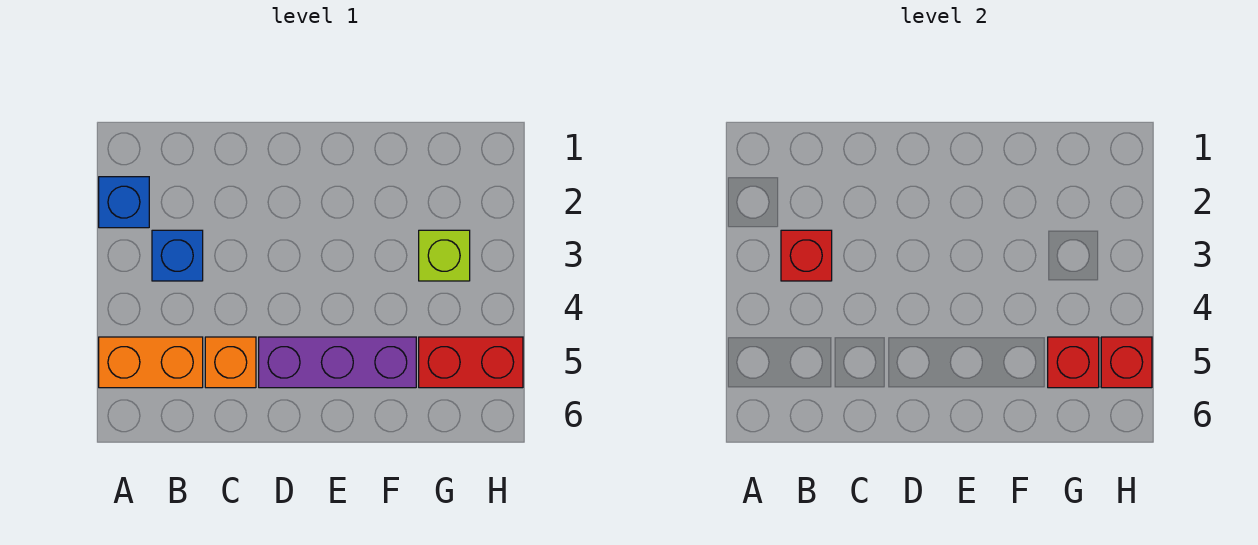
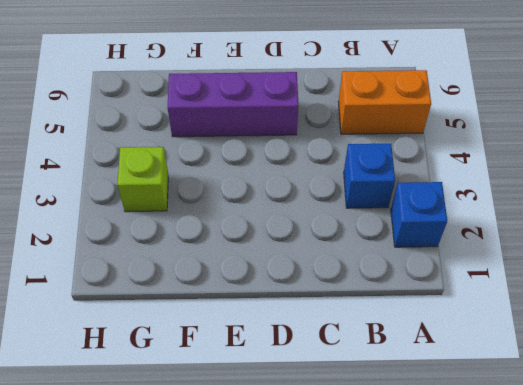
none -> orange 1x1 brick [205,337,256,388]
none -> red 1x2 brick [419,337,523,388]

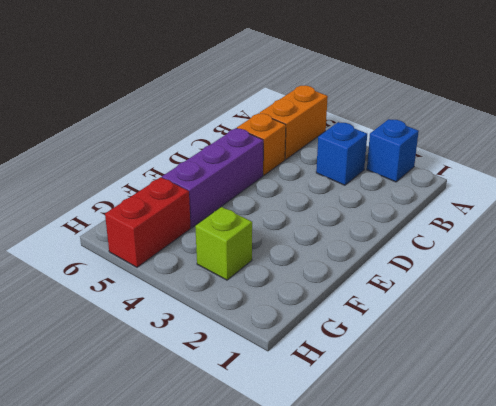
none -> red 1x1 brick [781,230,832,281]
none -> red 1x1 brick [1048,337,1099,388]

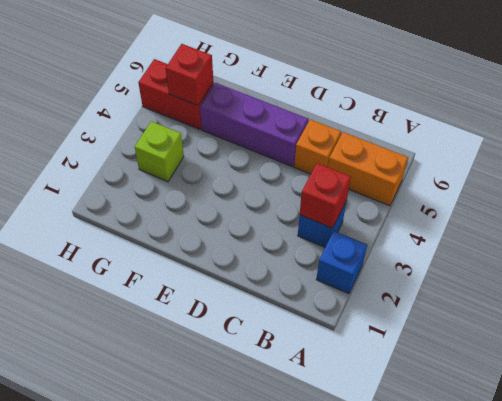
none -> red 1x1 brick [1101,337,1152,388]

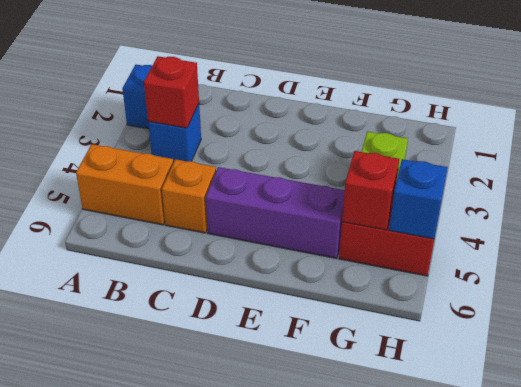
blue 1x1 brick [389,159,448,239] -> red 1x1 brick [1101,337,1152,388]

